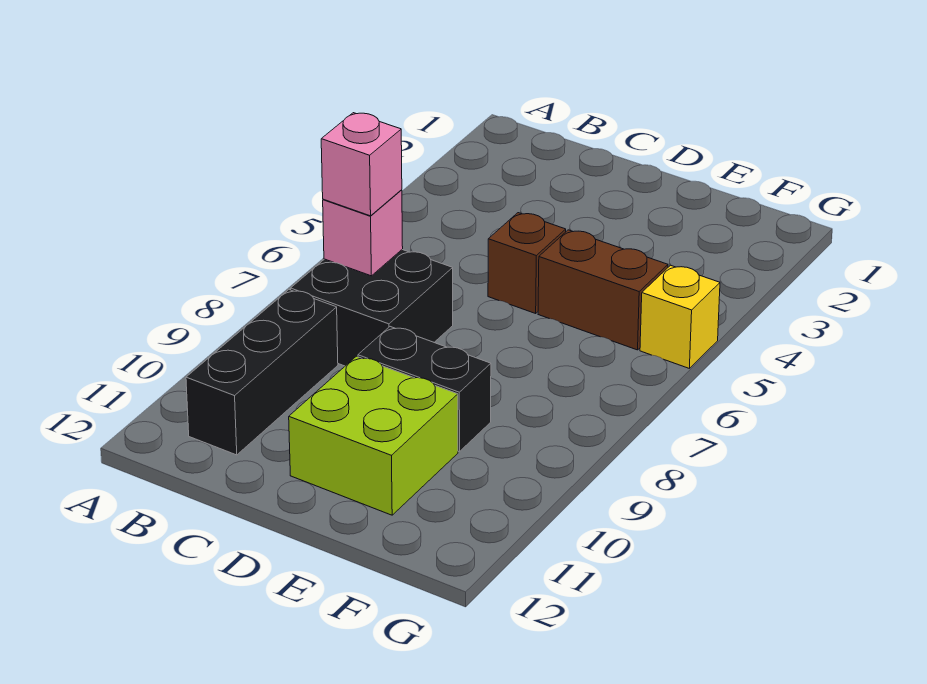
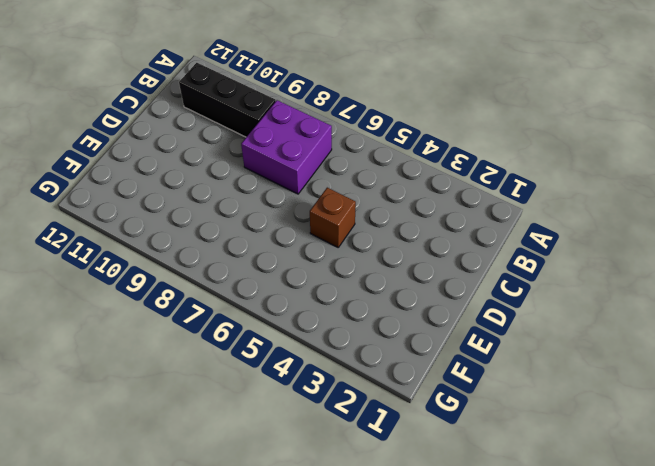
purple 2x2 brick [241,100,332,194] -> black 2x2 brick [291,250,453,366]
none -> black 1x2 brick [358,327,491,452]
none -> lime 2x2 brick [289,356,458,515]

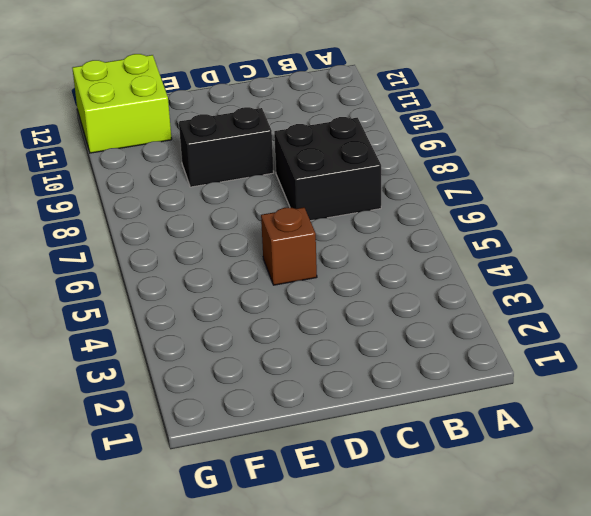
lime 2x2 brick [72,54,172,153] -> lime 2x2 brick moved to [289,356,458,515]
none -> black 1x3 brick [186,290,338,455]
none -> brown 1x2 brick [538,230,668,350]

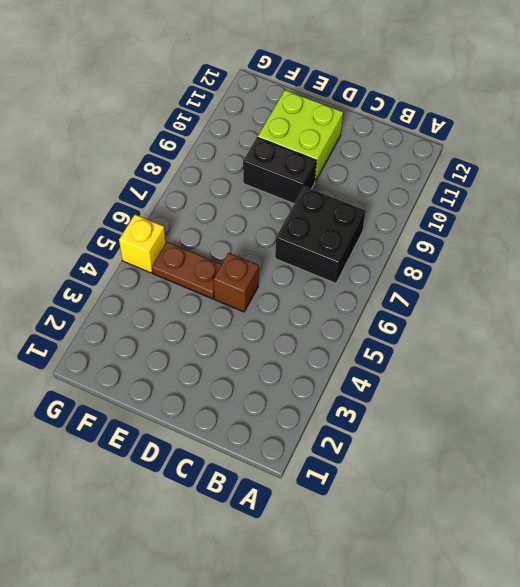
brown 1x2 plate [152,242,222,299] -> brown 1x2 brick [538,230,668,350]
none -> black 1x3 brick [186,290,338,455]
none -> pink 1x1 brick [323,190,403,276]

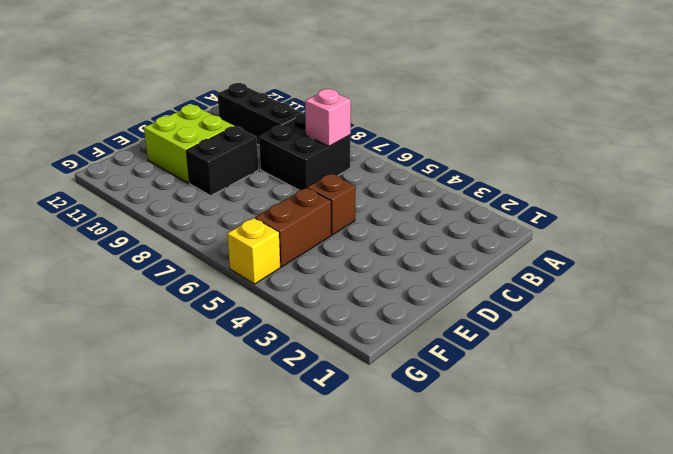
none -> pink 1x1 brick [321,113,402,216]

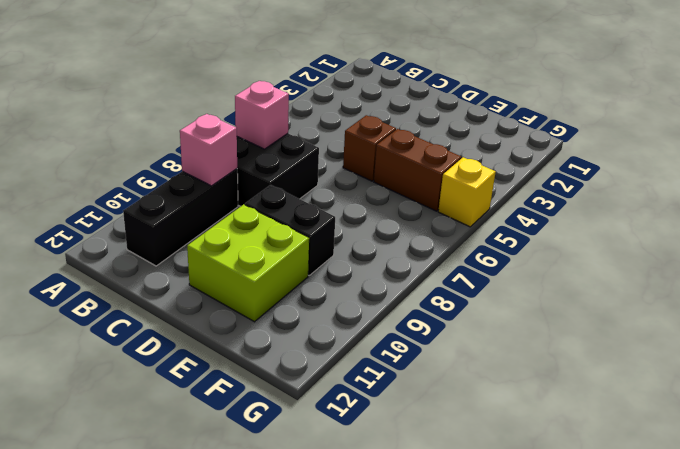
pink 1x1 brick [180,114,237,186] -> pink 1x1 brick moved to [321,113,402,216]

